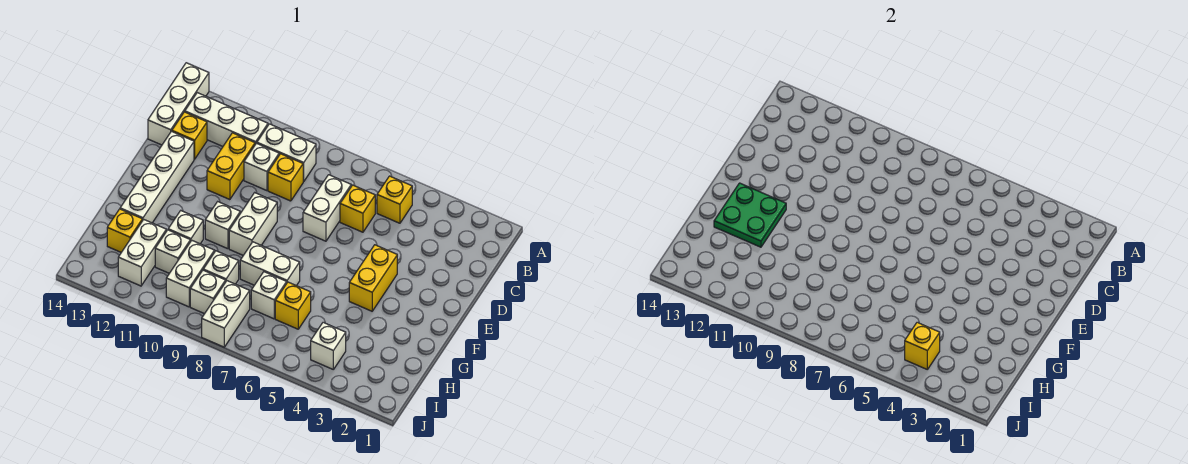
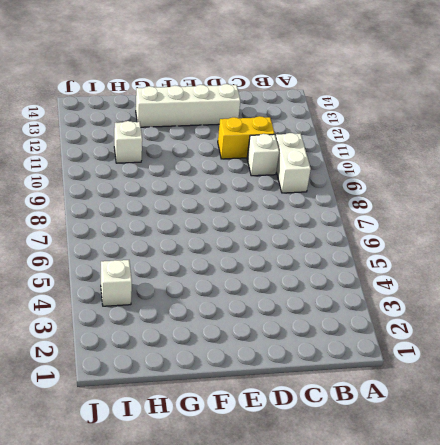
none -> white 1x3 brick [148,63,209,145]
none -> yellow 1x1 brick [377,176,412,223]
none -> white 1x3 brick [185,93,268,146]

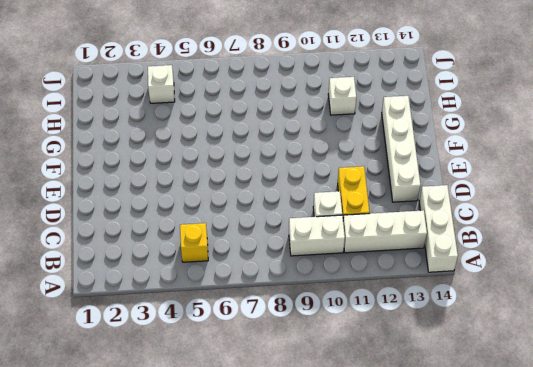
none -> yellow 1x1 brick [340,185,375,232]
none -> white 1x2 brick [303,175,351,241]
none -> yellow 1x1 brick [268,154,304,201]

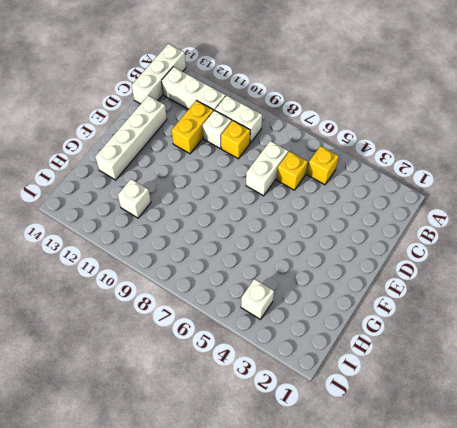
none -> yellow 1x1 brick [172,112,207,159]
none -> yellow 1x2 brick [349,245,397,311]
none -> white 1x2 brick [229,193,277,255]

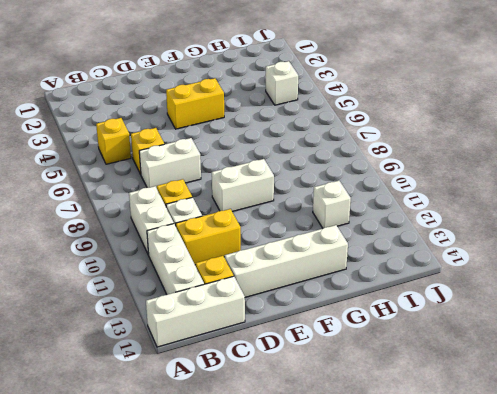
none -> white 1x1 brick [205,202,240,249]
none -> white 1x2 brick [240,242,300,286]
none -> white 1x1 brick [168,211,203,244]

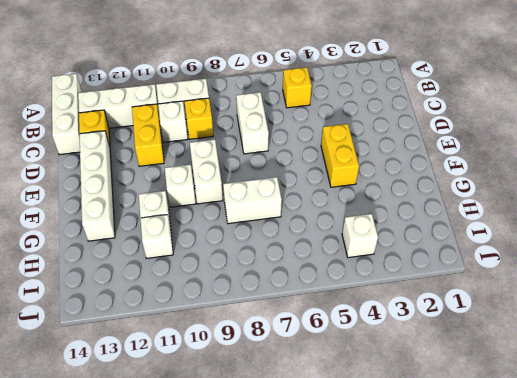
none -> yellow 1x1 brick [340,185,375,232]
none -> yellow 1x1 brick [275,282,311,329]
none -> white 1x1 brick [251,272,287,319]

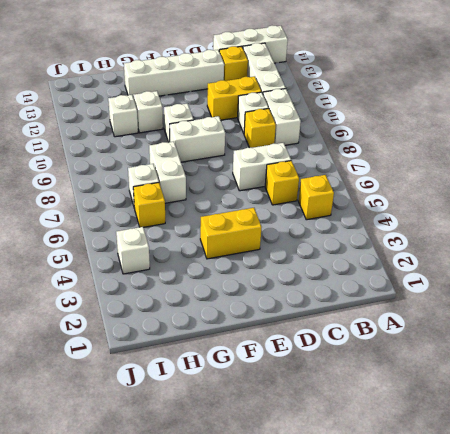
none -> white 1x1 brick [203,251,239,284]
none -> white 1x2 brick [166,241,215,307]
none -> white 1x2 brick [118,220,166,286]

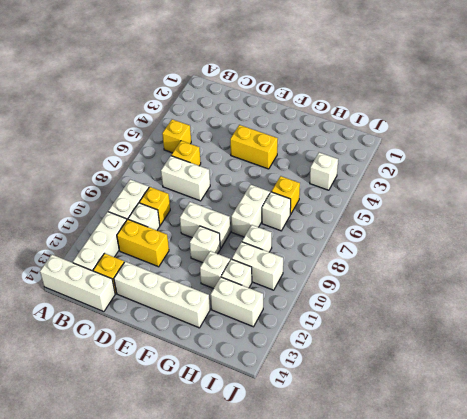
none -> yellow 1x1 brick [107,209,142,252]
none -> white 1x2 brick [202,281,250,347]
none -> white 1x1 brick [190,270,226,314]

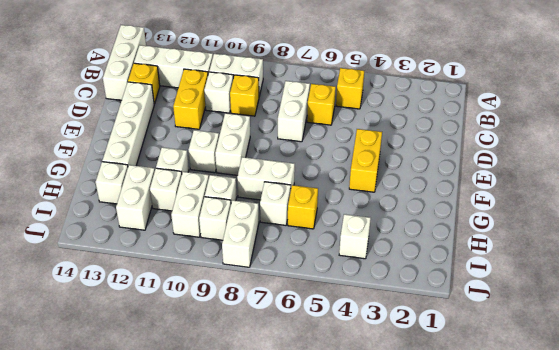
white 1x1 brick [96,162,128,204] -> yellow 1x1 brick [107,209,142,252]
none -> green 2x2 plate [714,183,786,247]
none -> yellow 1x1 brick [905,322,940,369]

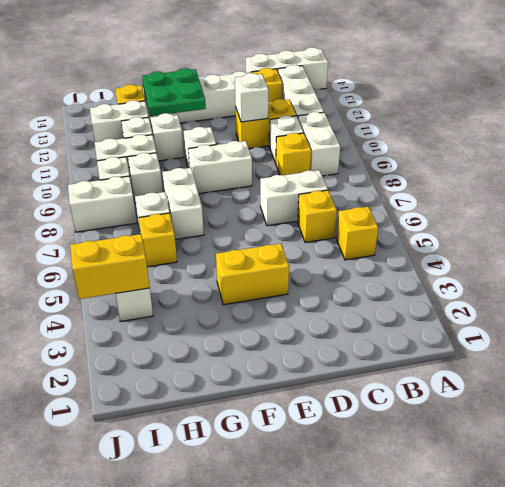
white 1x1 brick [235,73,269,122] -> none
yellow 1x2 brick [70,234,150,299] -> yellow 1x1 brick [905,322,940,369]

